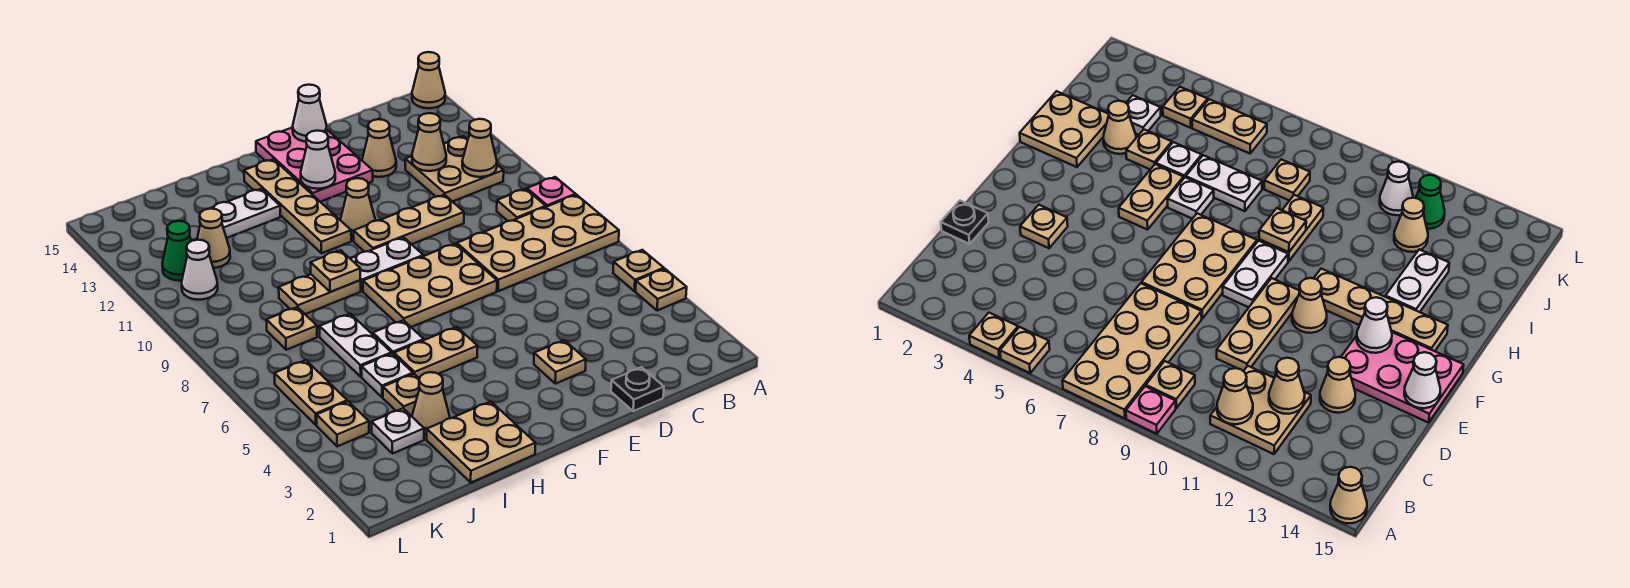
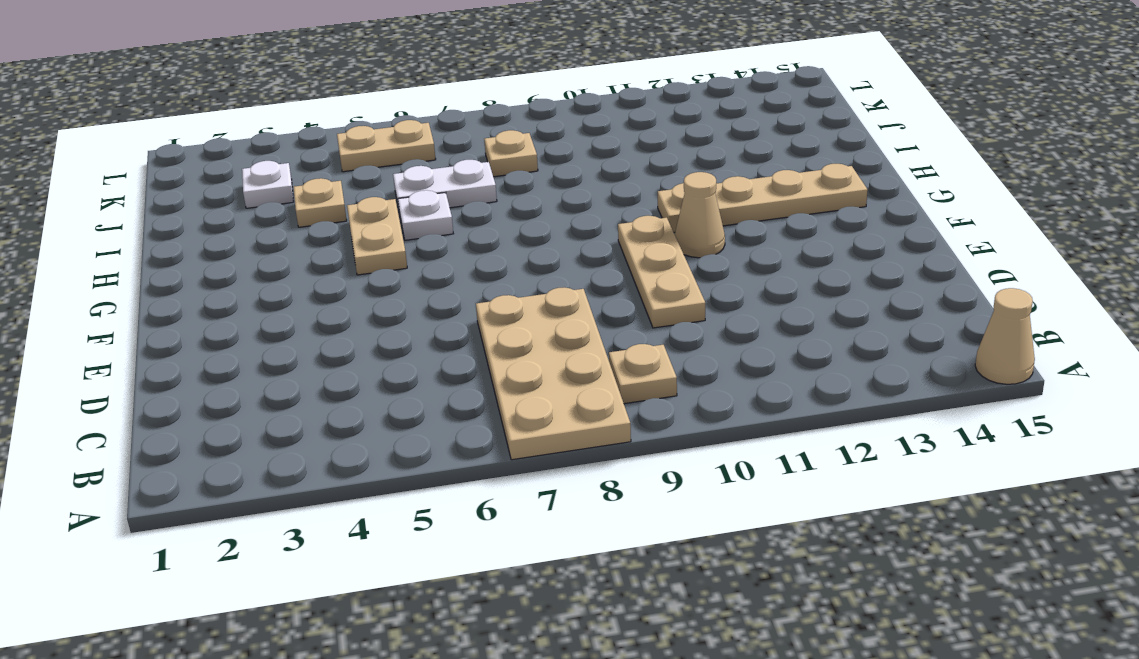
none -> tan 1x1 plate [636,269,687,311]
none -> tan 1x1 plate [613,250,664,291]
none -> pink 1x1 plate [527,177,576,207]
none -> tan 2x2 plate [405,136,504,202]

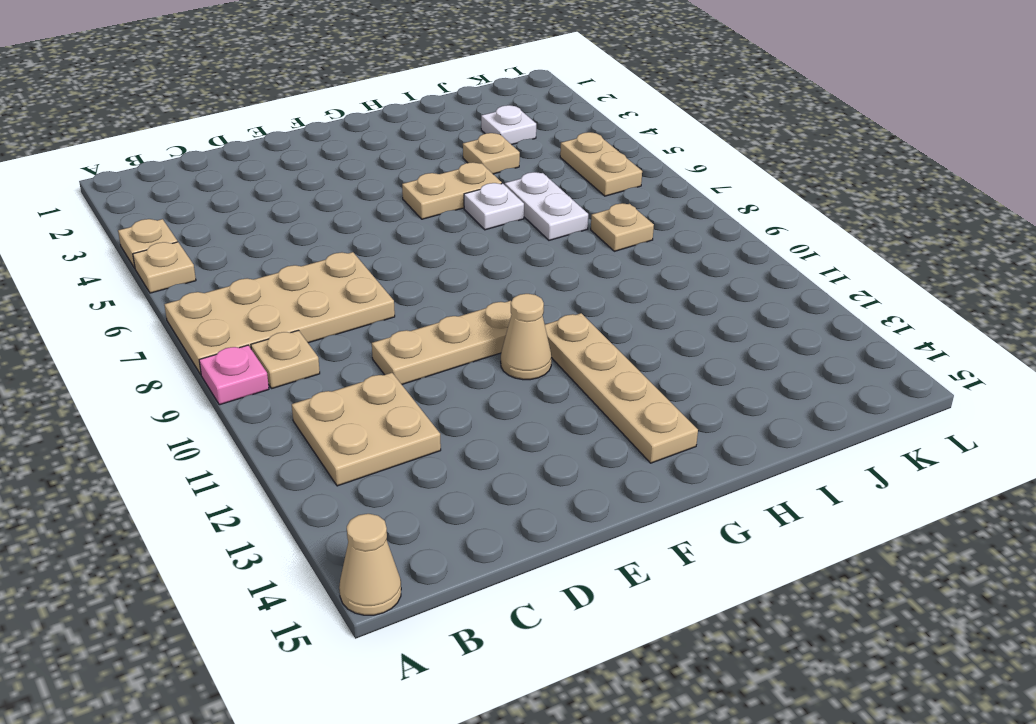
none -> black 1x1 plate [611,367,664,411]
none -> tan 1x1 cone [362,119,396,177]
none -> tan 1x1 plate [534,340,586,384]
none -> tan 2x3 plate [363,244,497,327]

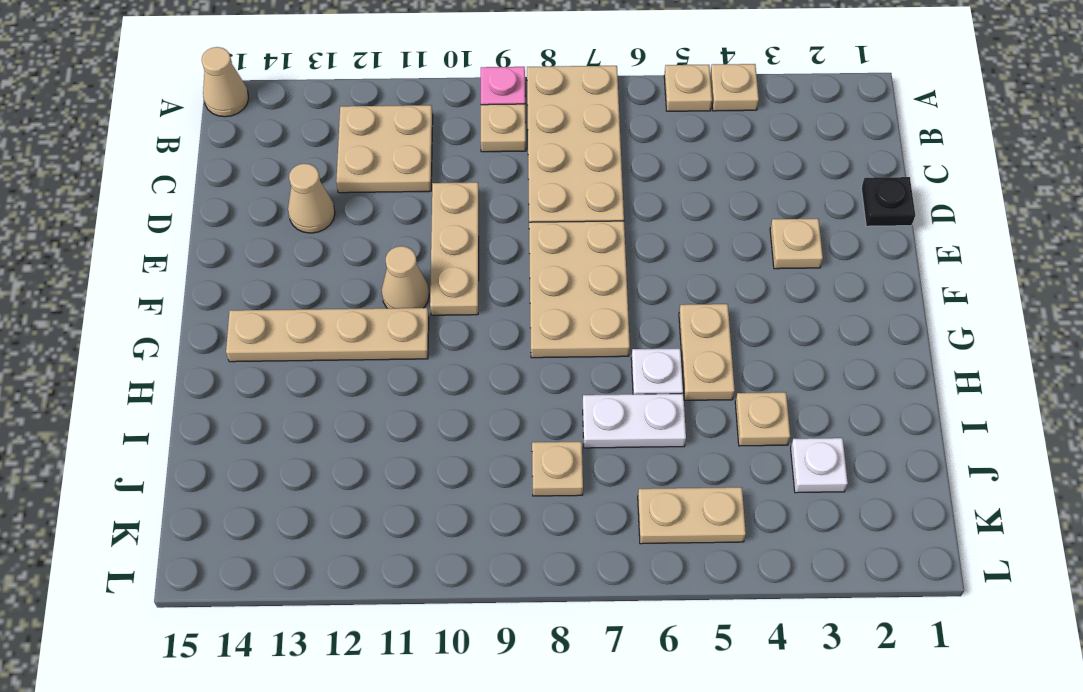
none -> pink 2x3 plate [256,127,373,202]
none -> white 1x2 plate [350,237,423,291]
none -> tan 2x2 plate [427,401,535,482]
none -> tan 1x2 plate [279,274,361,314]

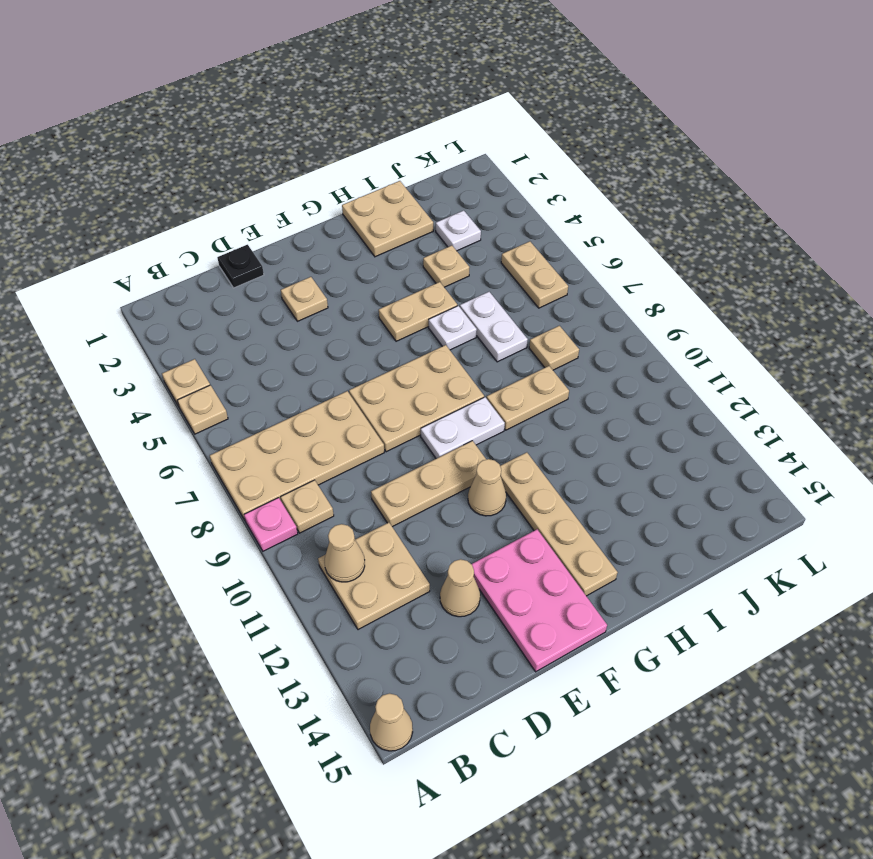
none -> white 1x2 plate [200,189,280,238]
none -> tan 1x1 cone [412,372,450,434]
none -> white 1x1 plate [361,353,413,397]
none -> tan 1x1 cone [197,209,230,268]

